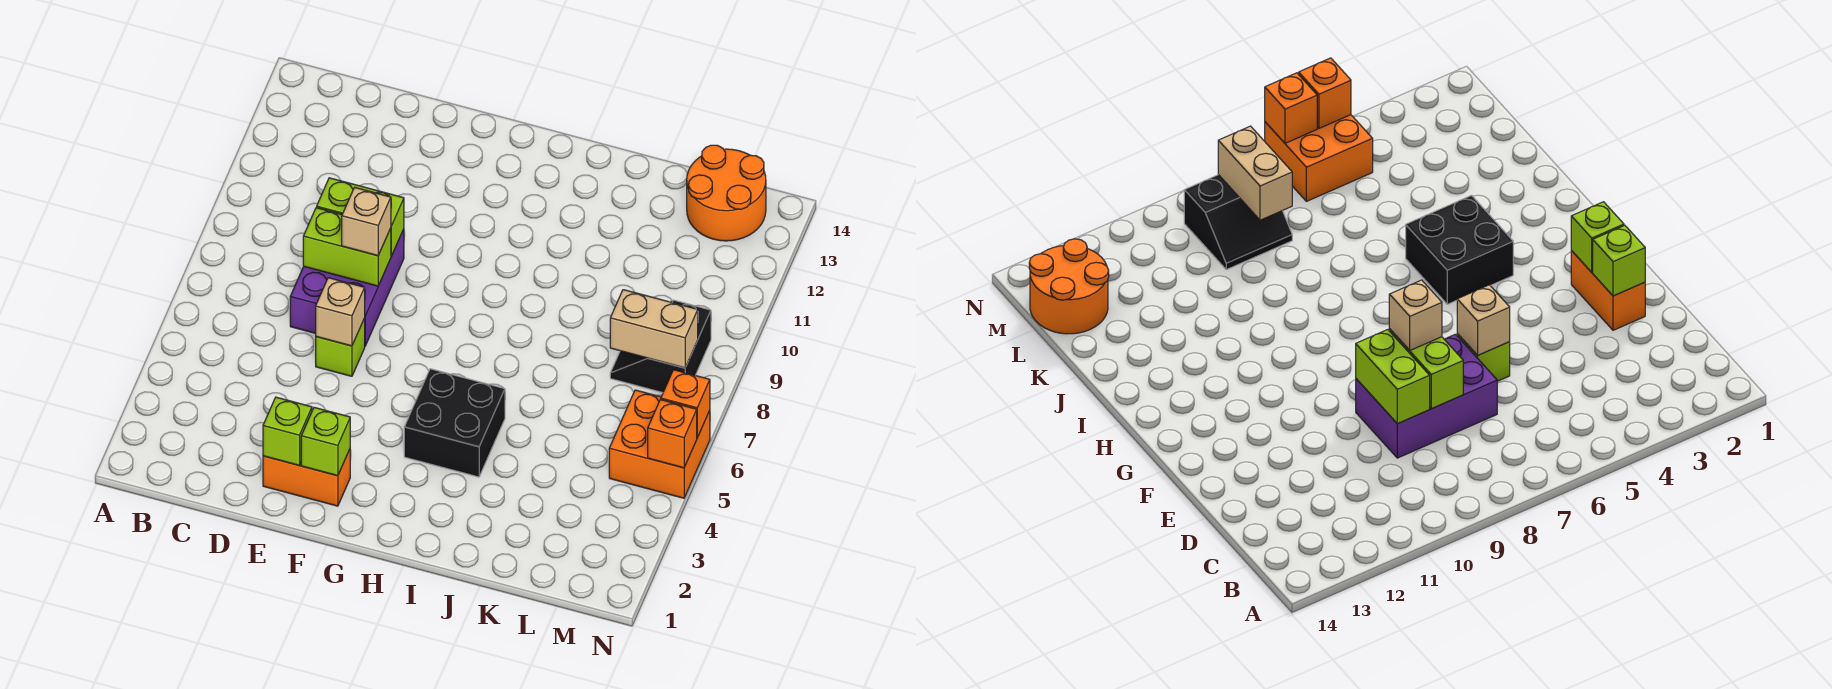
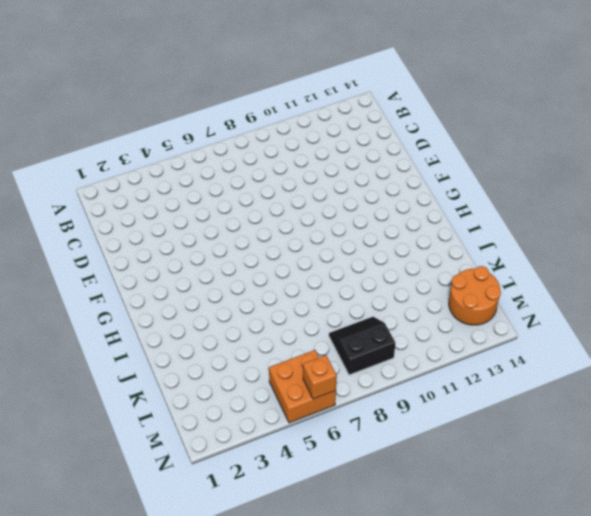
none -> purple 2x3 brick [290,229,404,346]
none -> orange 1x2 brick [263,449,350,506]
none -> lime 1x1 brick [316,318,365,376]

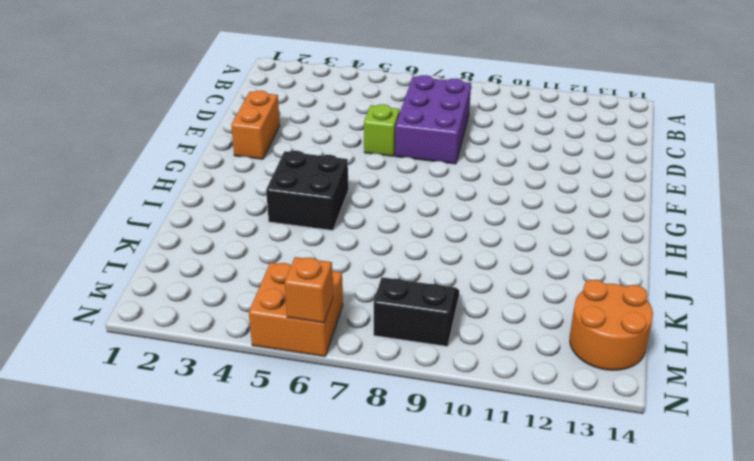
purple 2x3 brick [395,75,471,164] -> purple 2x3 brick turned to [290,229,404,346]
none -> lime 1x2 brick [303,208,391,286]
none -> lime 1x2 brick [317,178,404,256]
none -> lime 1x1 brick [263,397,312,465]

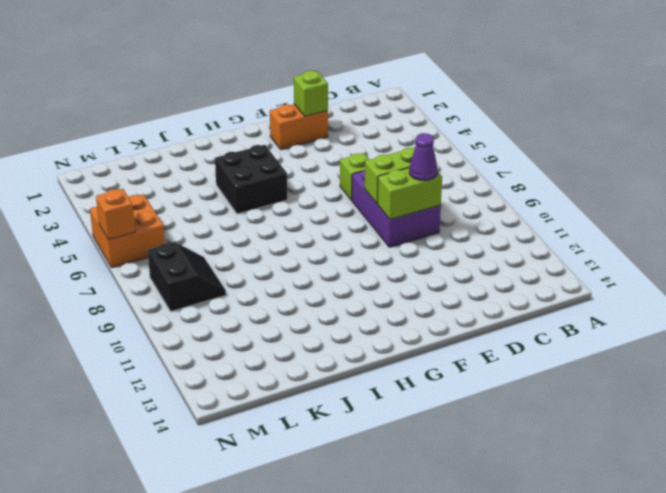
purple 1x1 cone [409,133,437,181] -> none
none -> orange 2x2 round brick [687,145,766,241]
none -> tan 1x1 brick [316,278,365,346]
none -> lime 1x1 brick [301,407,350,476]

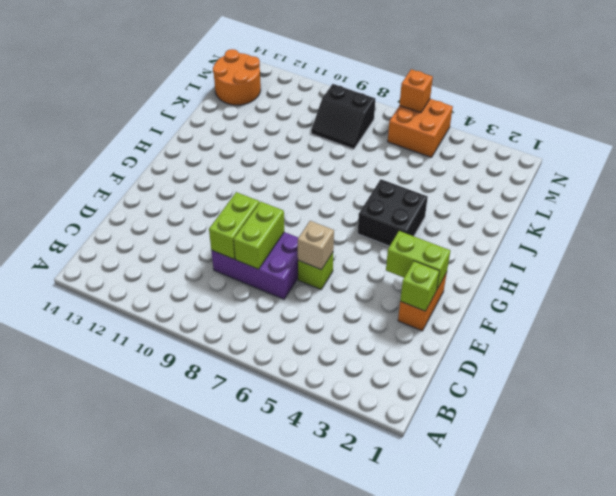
lime 1x2 brick [386,231,450,289] -> lime 1x1 brick [301,407,350,476]
none -> tan 1x2 brick [610,290,698,368]
none -> orange 1x1 brick [648,400,697,468]
none -> tan 1x1 brick [342,187,391,256]

